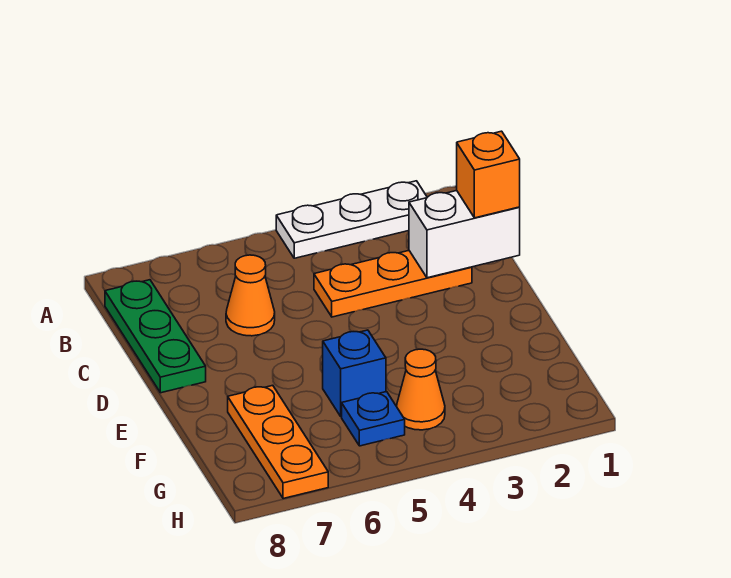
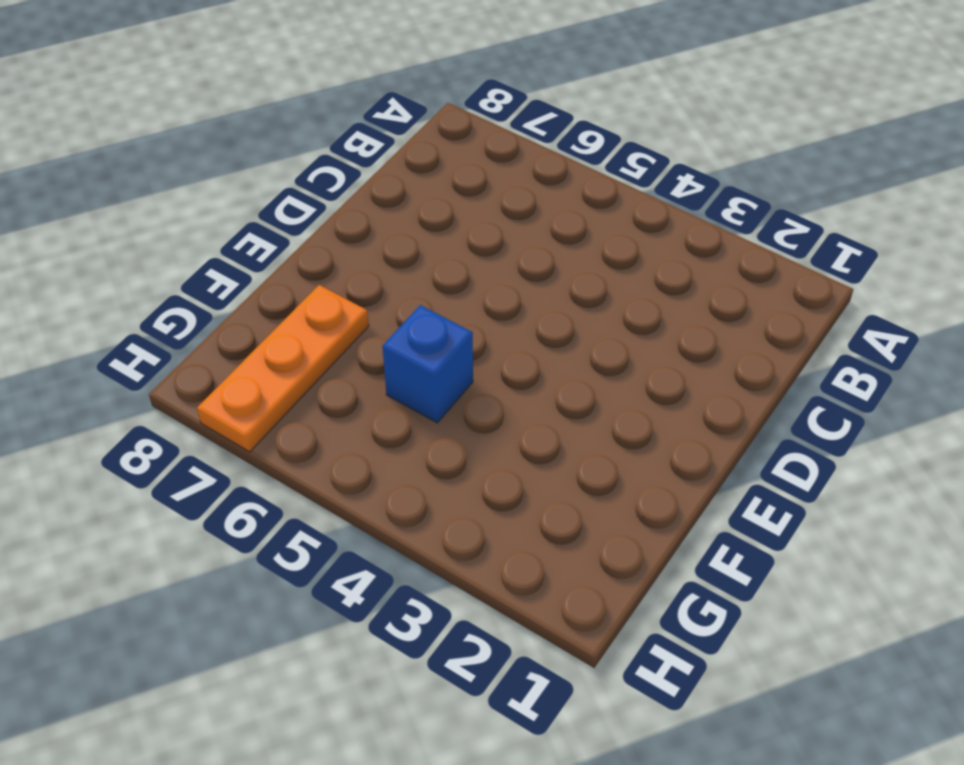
none -> white 1x3 plate [276,181,427,258]
none -> green 1x3 plate [105,280,206,393]

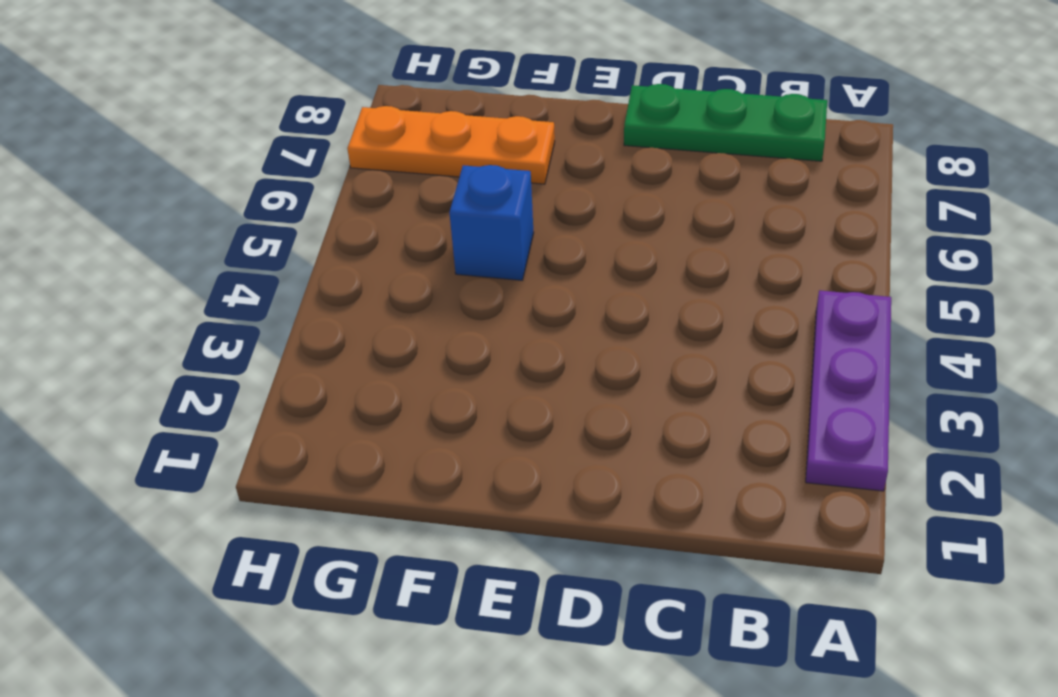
purple 1x3 plate [806,290,891,491] -> white 1x3 plate [276,181,427,258]
none -> orange 1x3 plate [314,251,472,317]
none -> orange 1x1 cone [226,255,275,336]

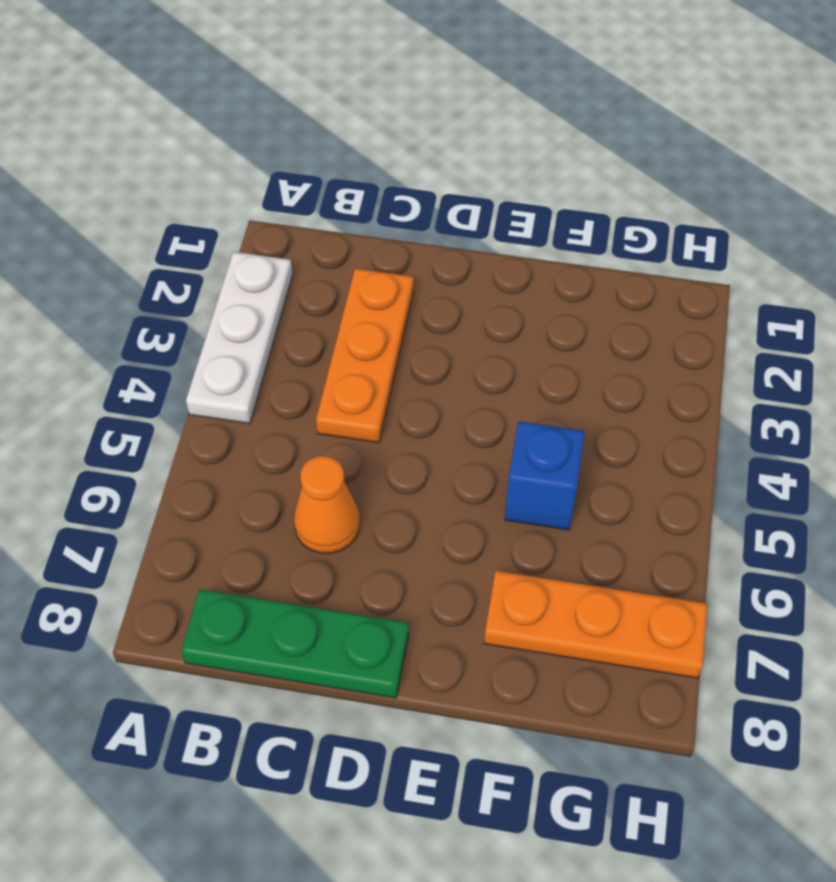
none -> orange 1x1 cone [397,349,445,430]
none -> blue 1x1 plate [342,392,405,446]

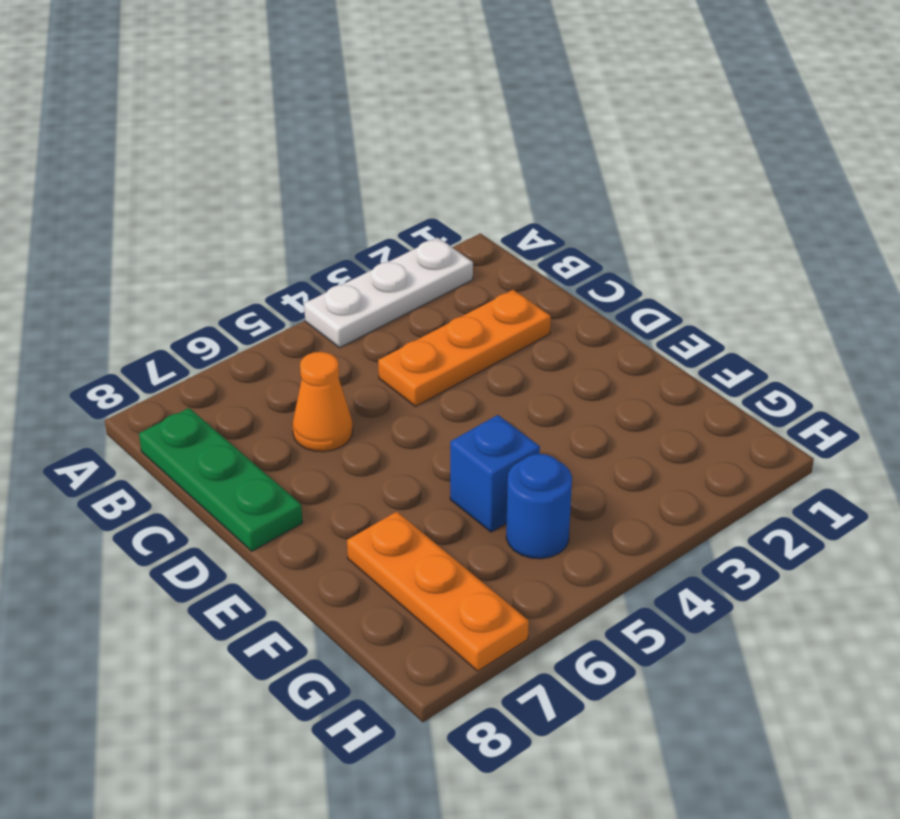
blue 1x1 round brick [506,454,572,559] -> blue 1x1 plate [342,392,405,446]
none -> orange 1x1 cone [397,349,445,430]
none -> white 1x2 brick [409,191,520,278]

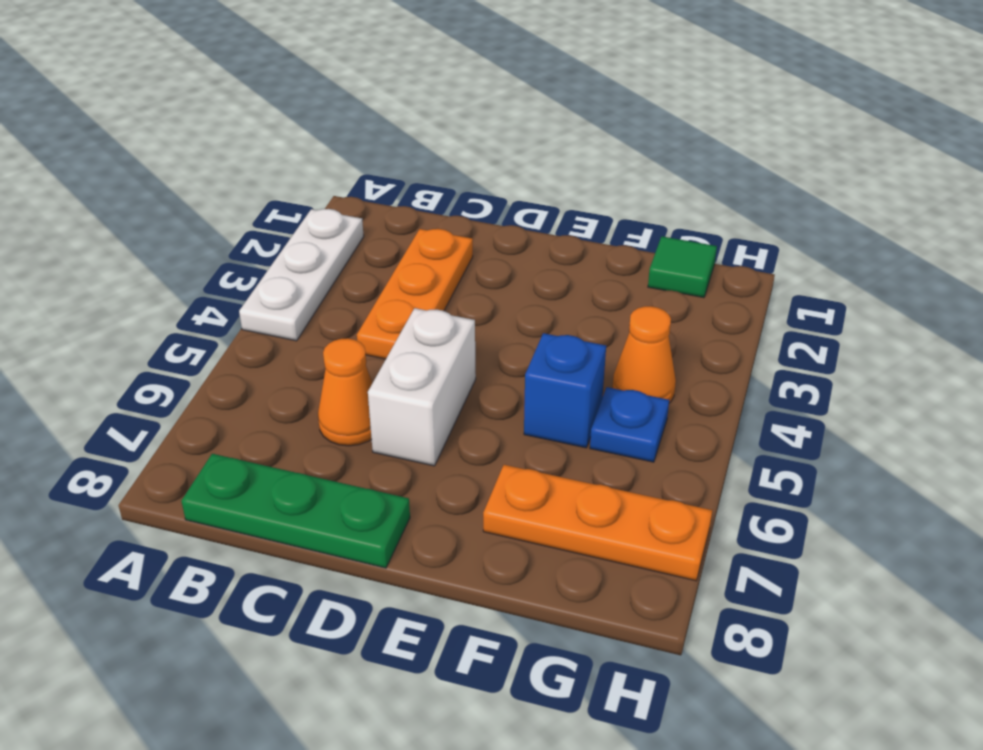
white 1x2 brick [368,308,476,466] -> white 1x2 brick moved to [409,191,520,278]
green 1x1 tile [648,236,717,298] -> none
none -> orange 1x1 brick [457,131,520,218]

